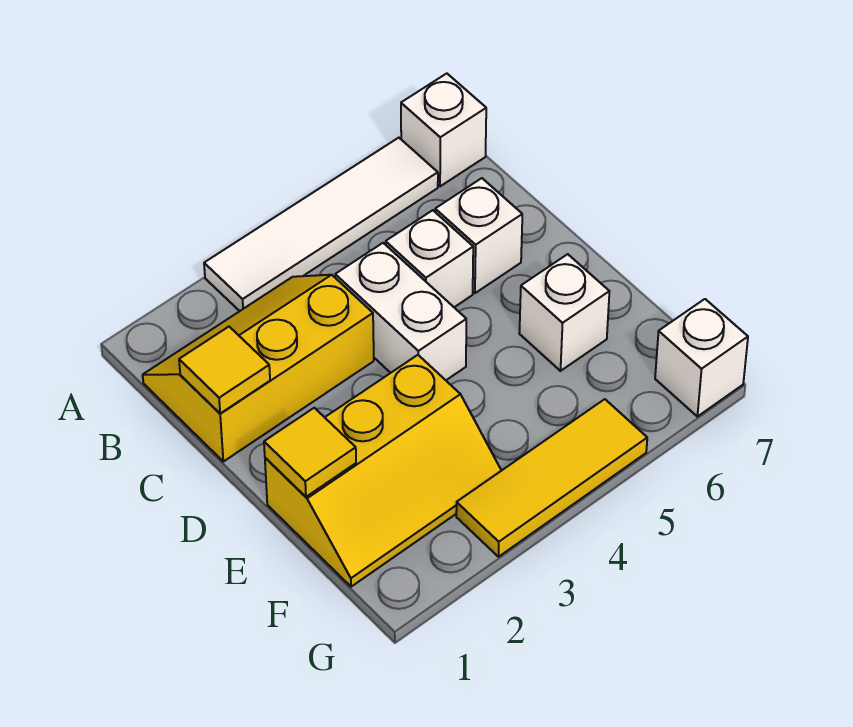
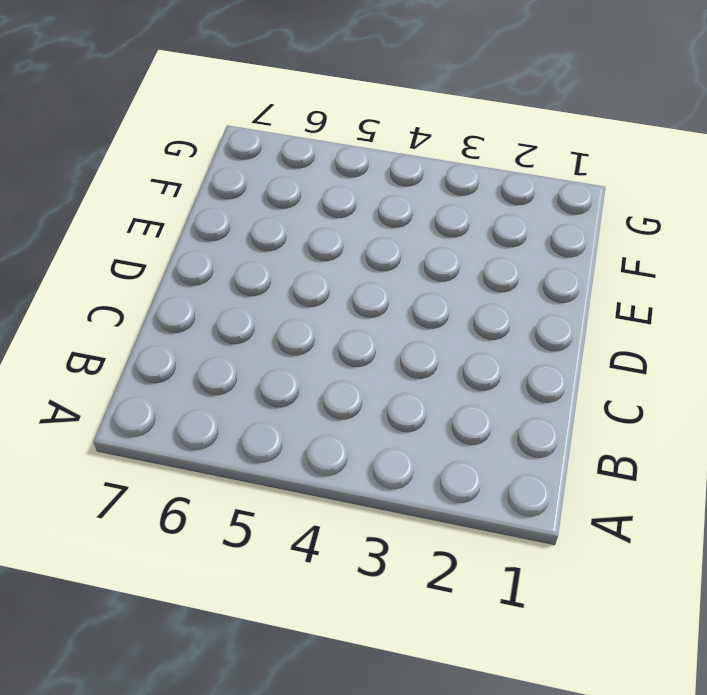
none -> white 1x4 tile [204,138,438,311]
none -> white 1x1 brick [401,74,486,186]
none -> yellow 2x3 slope [143,275,374,462]

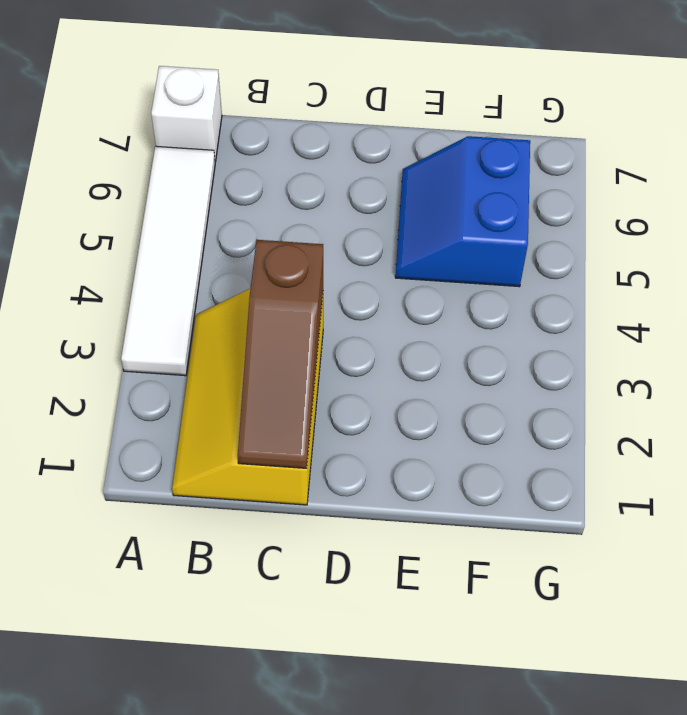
brown 1x3 slope [238,240,323,468] -> yellow 1x1 tile [179,327,270,414]
blue 2x2 slope [395,136,530,287] -> white 1x1 brick [519,254,609,371]
none -> white 1x2 brick [335,243,466,380]
none -> white 1x1 brick [386,210,473,307]
none -> white 1x1 brick [435,178,522,293]

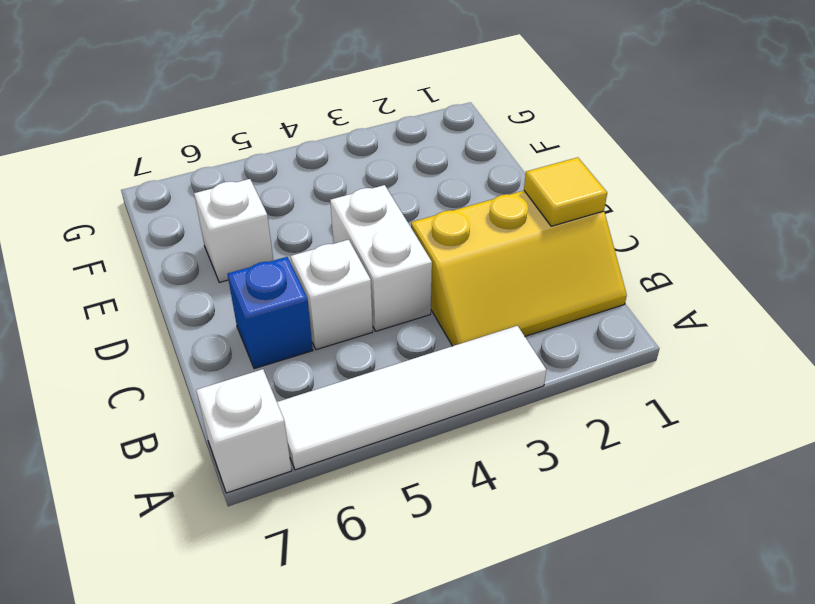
blue 1x1 brick [228,257,313,369] -> white 1x1 brick [435,178,522,293]
none -> yellow 2x3 slope [265,355,501,587]
none -> yellow 1x3 tile [456,399,647,557]
none -> white 1x1 brick [655,299,748,417]

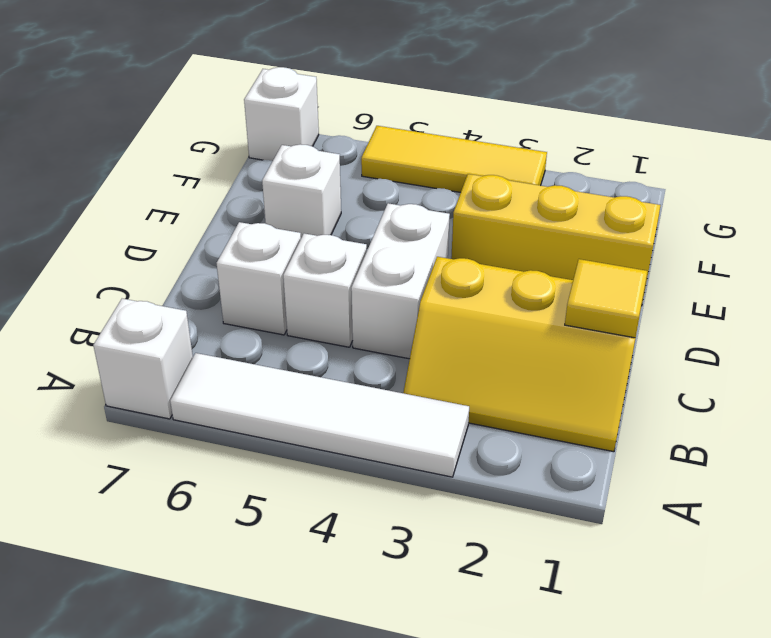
none -> yellow 1x1 tile [264,408,356,497]

